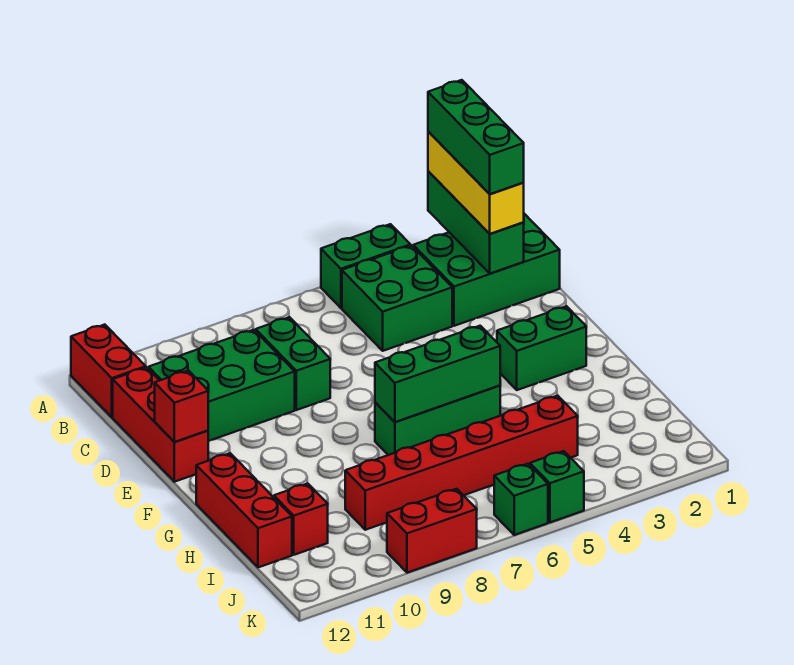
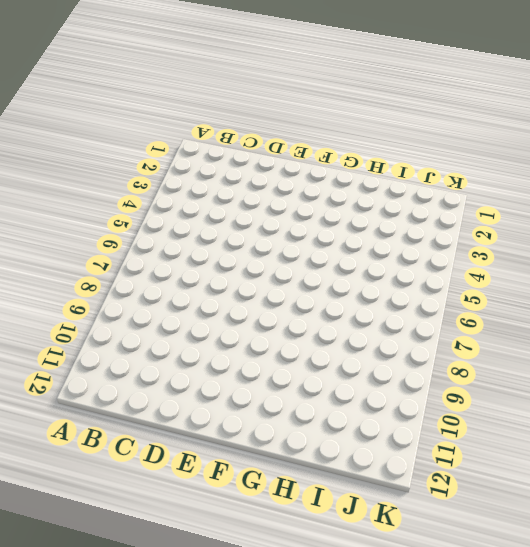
none -> green 1x2 brick [321,224,411,308]
none -> red 1x2 brick [71,325,146,417]
none -> green 2x3 brick [413,214,560,326]

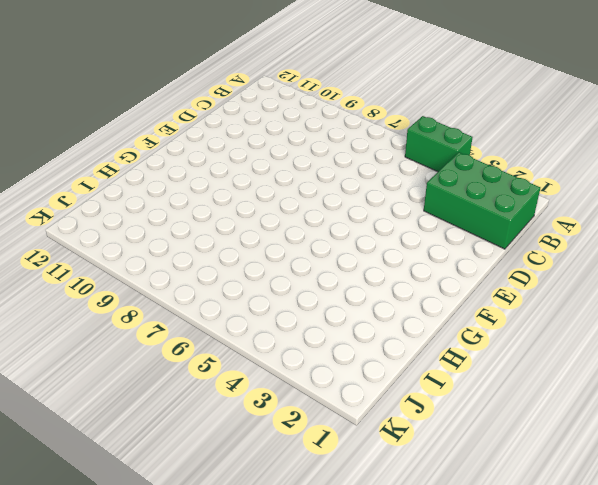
none -> red 1x2 brick [71,325,146,417]
none -> green 2x2 brick [342,246,452,351]
none -> green 1x2 brick [256,317,330,410]

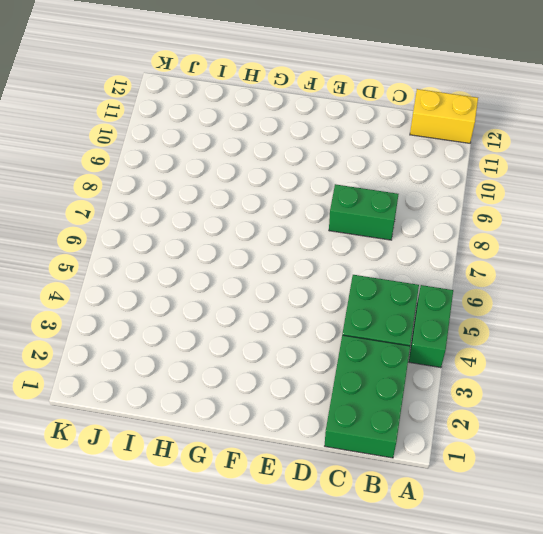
yellow 1x2 brick [410,89,478,143] -> red 1x2 brick [71,325,146,417]
none -> green 2x3 brick [148,330,295,441]
none -> red 1x3 brick [113,367,208,482]
none -> green 1x2 brick [497,306,586,390]

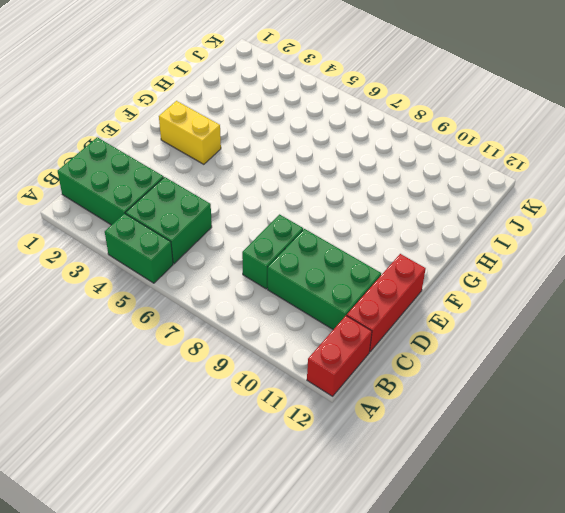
yellow 1x2 brick [159,101,221,164] -> green 1x2 brick [497,306,586,390]
none -> green 1x3 brick [375,385,500,455]
none -> red 1x3 brick [196,453,292,567]
none -> red 1x6 brick [345,396,578,530]

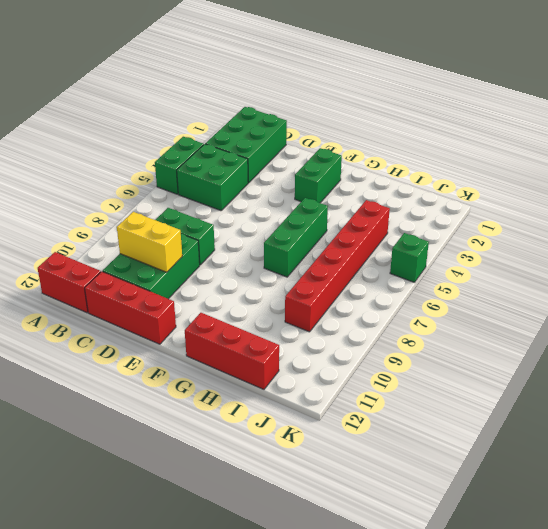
yellow 1x2 brick [117,212,182,272] -> none
none -> red 1x1 brick [274,484,328,555]
none -> green 1x1 brick [494,464,548,535]
none -> red 1x2 brick [387,489,477,573]

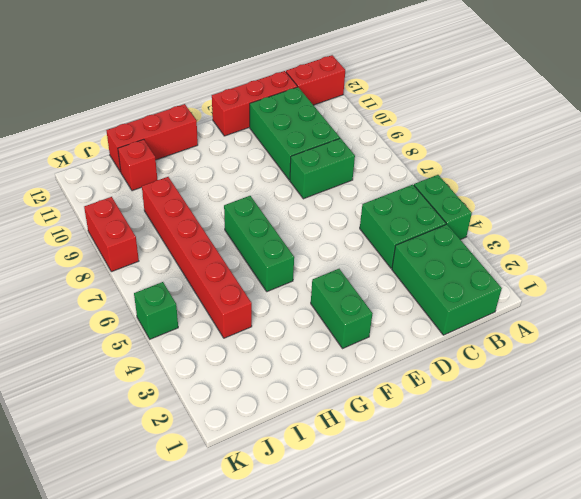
none -> green 1x1 brick [494,464,548,535]
none -> green 1x3 brick [428,171,524,273]
none -> red 1x1 brick [155,371,208,442]

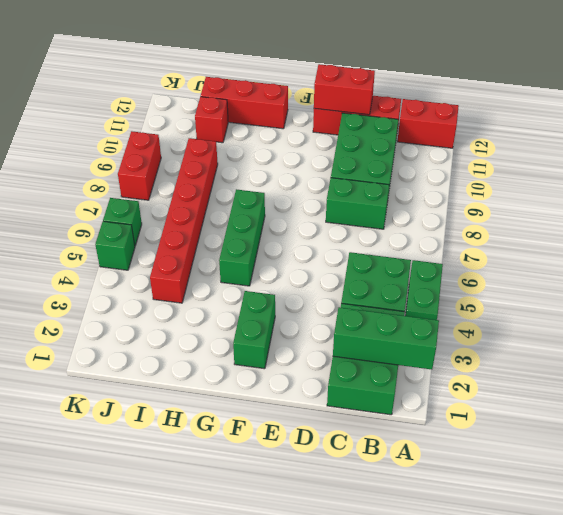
red 1x2 brick [314,64,375,115] -> red 1x1 brick [155,371,208,442]
none -> green 1x3 brick [375,326,500,422]
none -> yellow 1x3 brick [428,131,524,234]
none -> green 1x3 brick [428,80,524,194]

